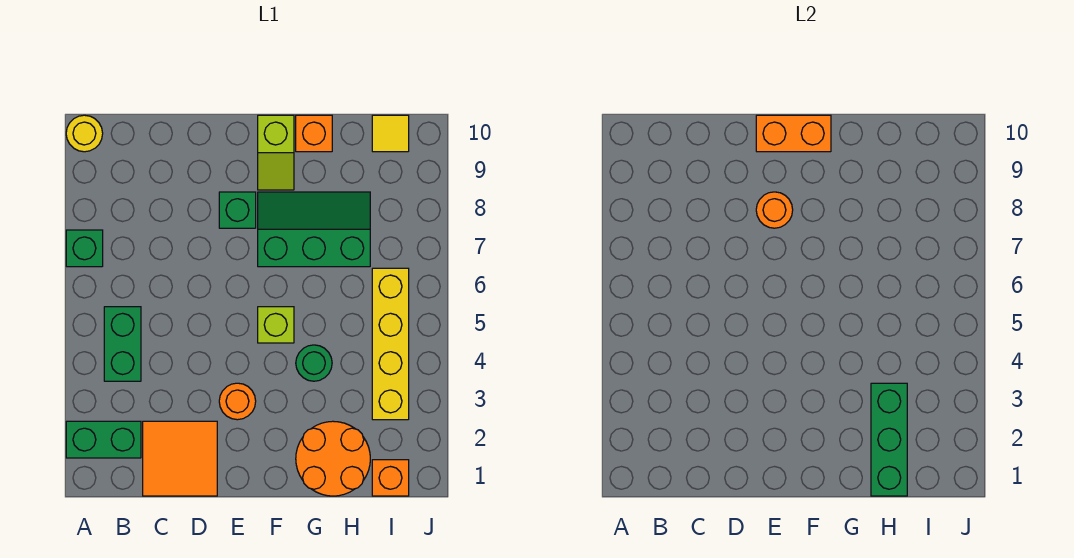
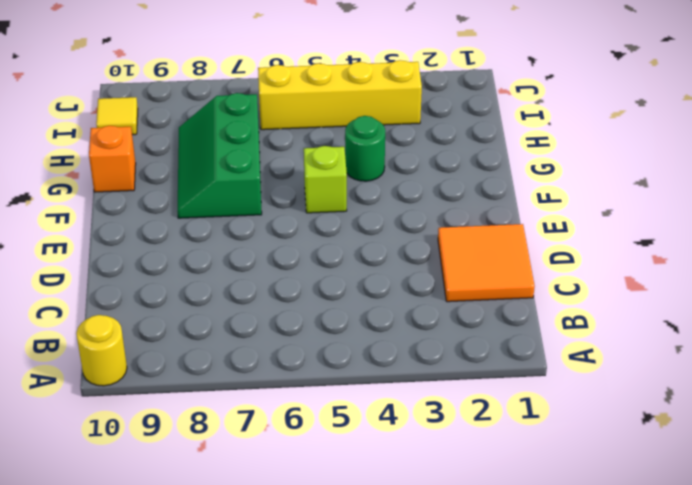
none -> green 1x2 brick [66,421,141,458]
none -> green 1x1 brick [66,230,103,267]
none -> green 1x2 brick [104,307,141,381]

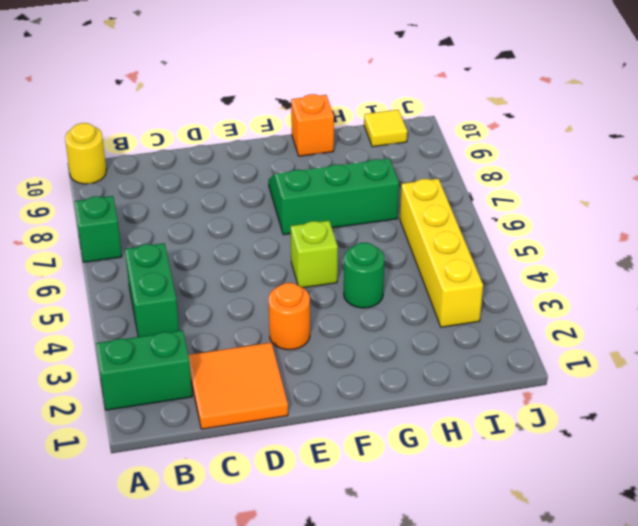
none -> green 1x1 brick [219,192,256,228]
none -> lime 1x2 slope [258,115,294,190]
none -> orange 2x2 round brick [296,421,370,496]

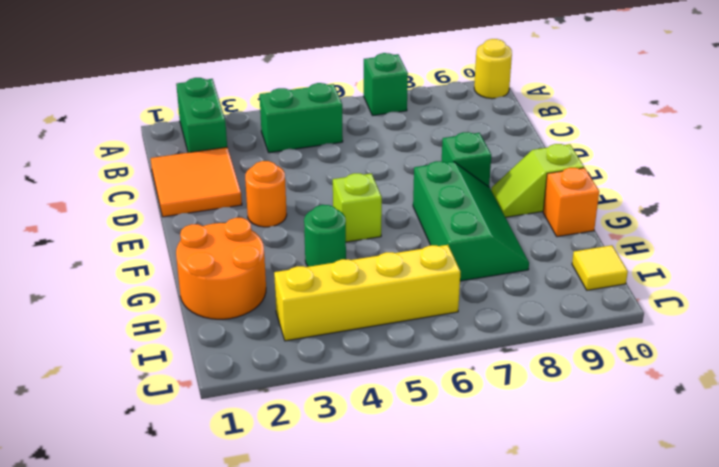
none -> orange 1x1 brick [372,460,409,496]
none -> orange 1x1 round brick [756,192,793,228]
none -> orange 1x2 brick [756,115,831,152]

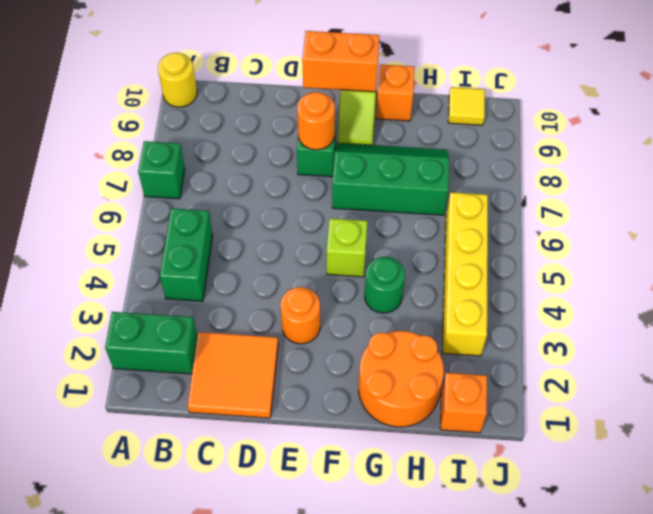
none -> green 1x3 brick [871,383,907,496]

